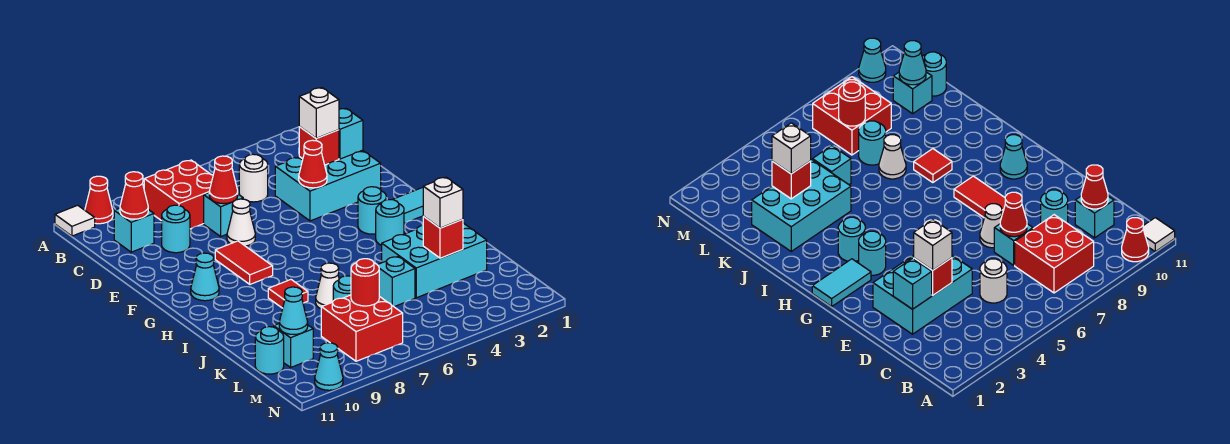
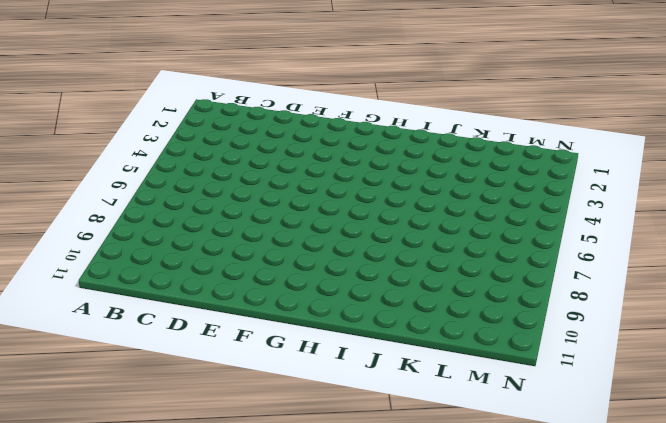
none -> red 1x1 cone [85,176,113,224]
none -> white 1x1 tile [55,205,95,236]
none -> red 2x2 brick [144,160,213,229]
none -> white 1x1 round brick [239,154,268,202]

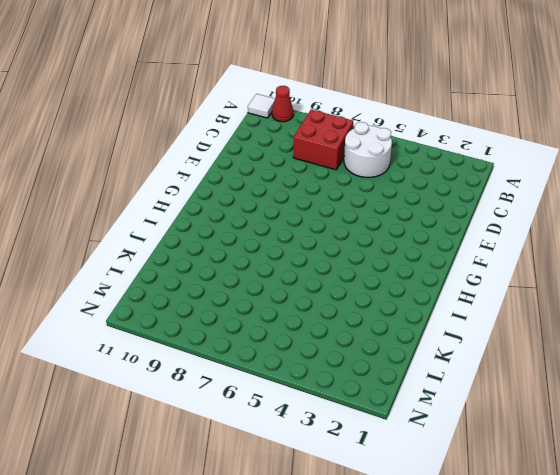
white 2x2 round brick [344,122,392,177] -> white 1x1 round brick [239,154,268,202]
none -> cyan 1x1 brick [114,208,154,252]
none -> cyan 2x3 brick [275,150,381,221]
none -> cyan 1x1 brick [204,193,243,236]
none -> cyan 1x1 round brick [162,205,190,253]

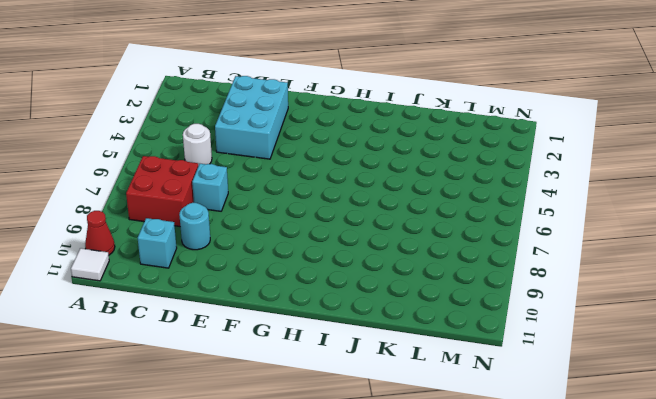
none -> white 1x1 cone [227,199,255,246]
none -> red 1x2 tile [215,241,273,284]
none -> cyan 1x2 tile [393,187,423,223]
none -> cyan 1x1 round brick [358,187,386,234]

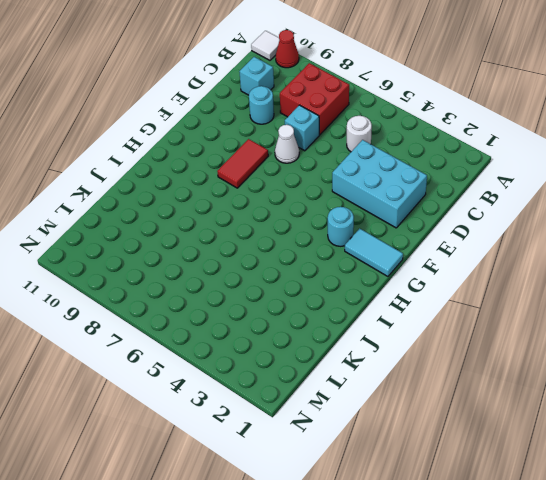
none -> cyan 1x1 cone [191,253,219,301]
none -> cyan 1x1 round brick [376,200,404,245]
none -> red 1x1 tile [268,280,308,308]
none -> cyan 2x3 brick [382,223,487,298]

